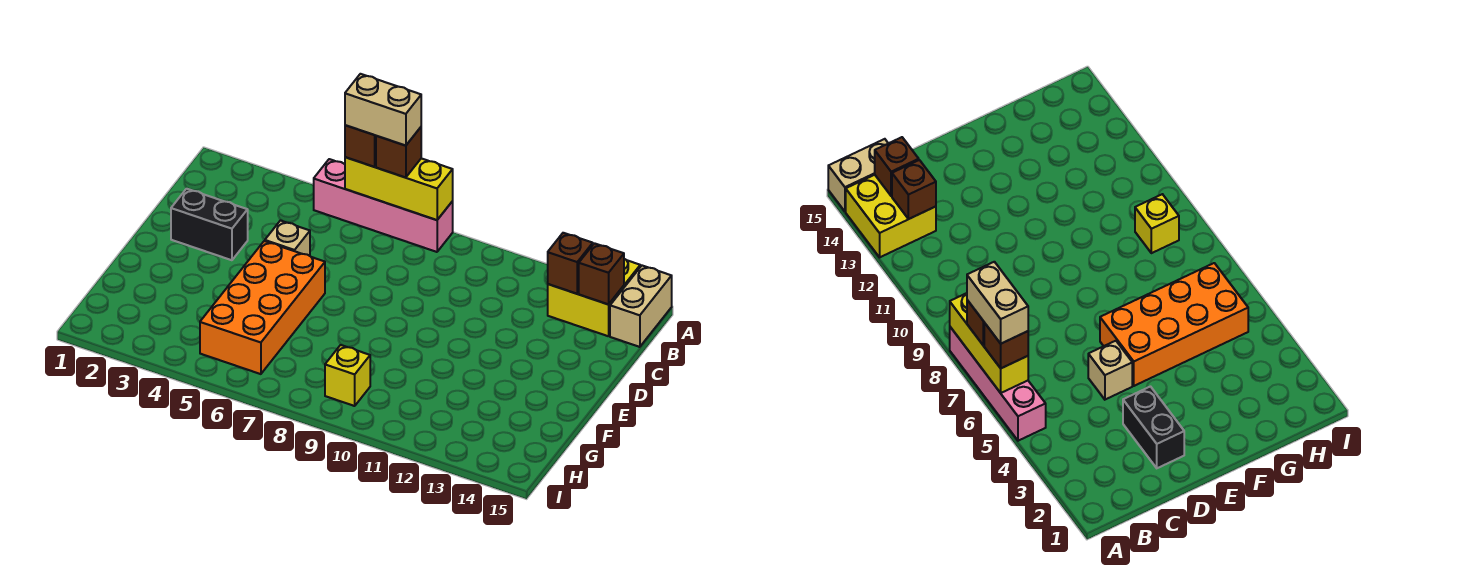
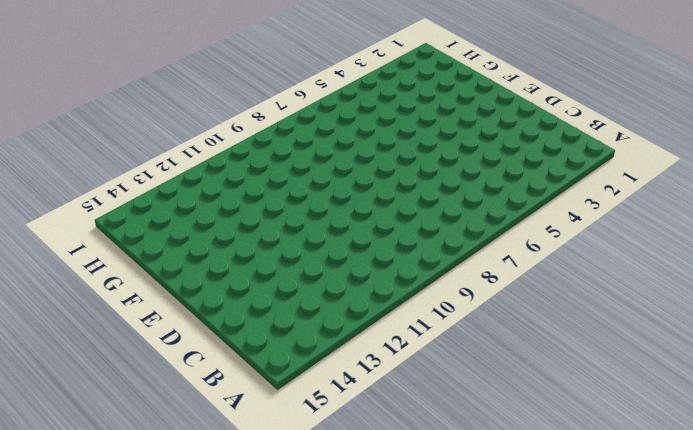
none -> pink 1x4 brick [314,159,453,252]
none -> yellow 2x2 brick [548,259,640,336]
none -> tan 1x2 brick [610,266,672,347]

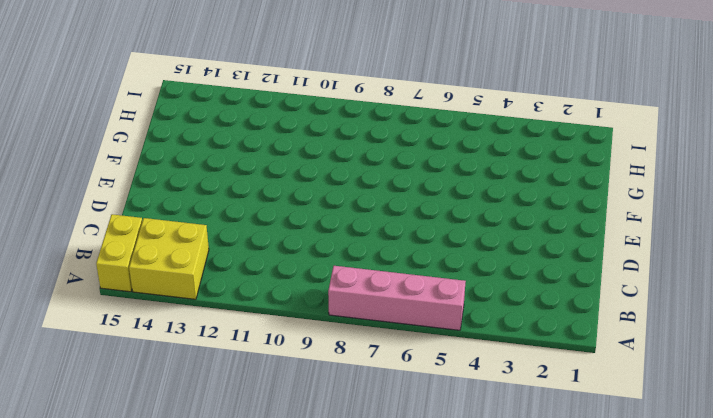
yellow 1x2 brick [96,214,142,292] -> tan 1x2 brick [610,266,672,347]
none -> black 1x2 brick [171,189,248,260]
none -> tan 1x1 brick [265,221,310,256]
none -> orange 2x4 brick [200,241,325,374]

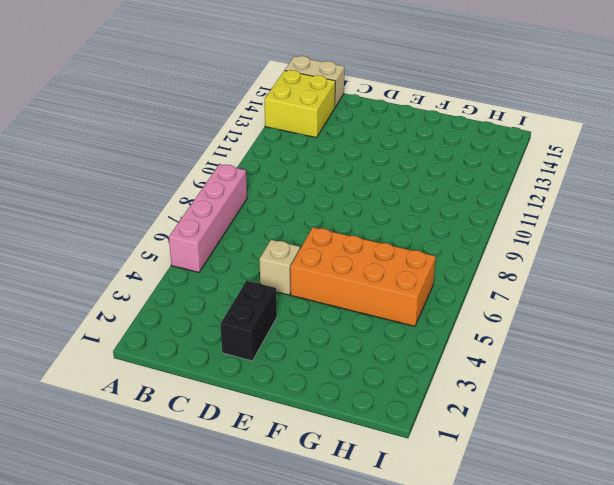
none -> yellow 1x1 brick [325,345,370,406]
none -> yellow 1x3 brick [345,157,453,220]
none -> brown 1x1 brick [548,233,593,294]

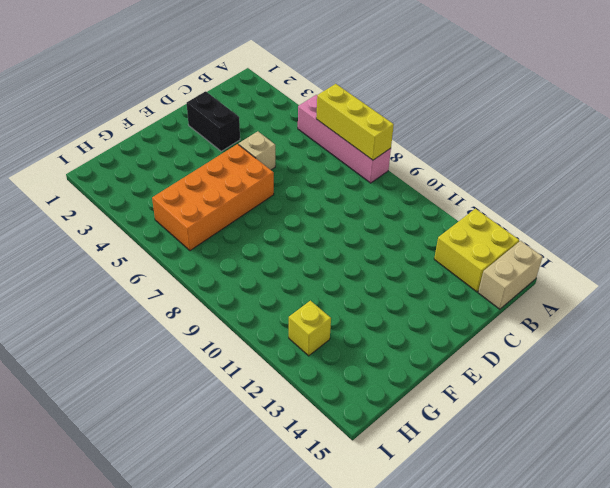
yellow 1x1 brick [289,301,331,356] -> yellow 1x1 brick moved to [325,345,370,406]
none -> brown 1x1 brick [548,233,593,294]
none -> brown 1x1 brick [579,243,624,304]
none -> brown 1x1 brick [345,125,376,167]

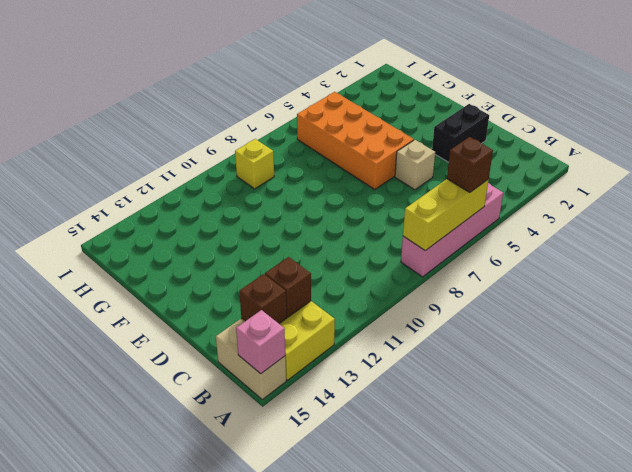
pink 1x1 brick [236,310,285,374] -> none
none -> brown 1x1 brick [376,127,421,178]
none -> tan 1x2 brick [345,74,421,146]

